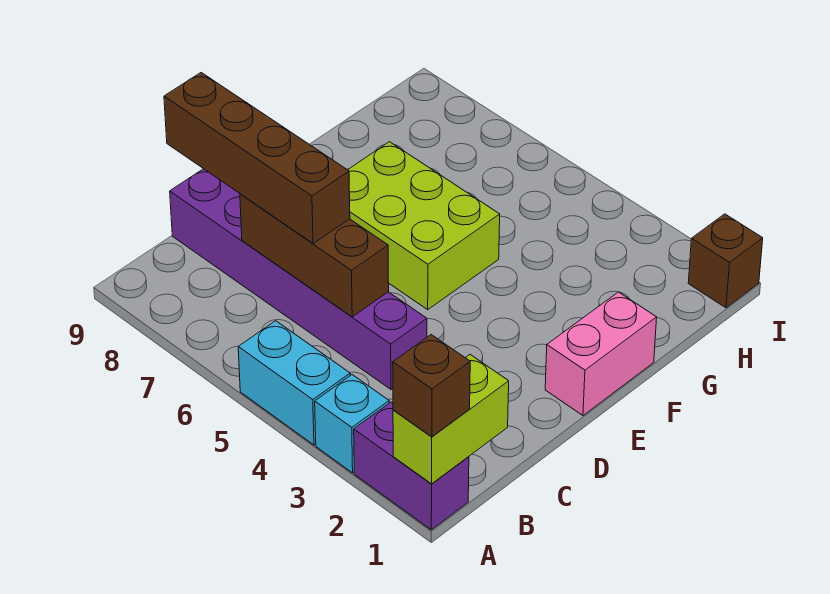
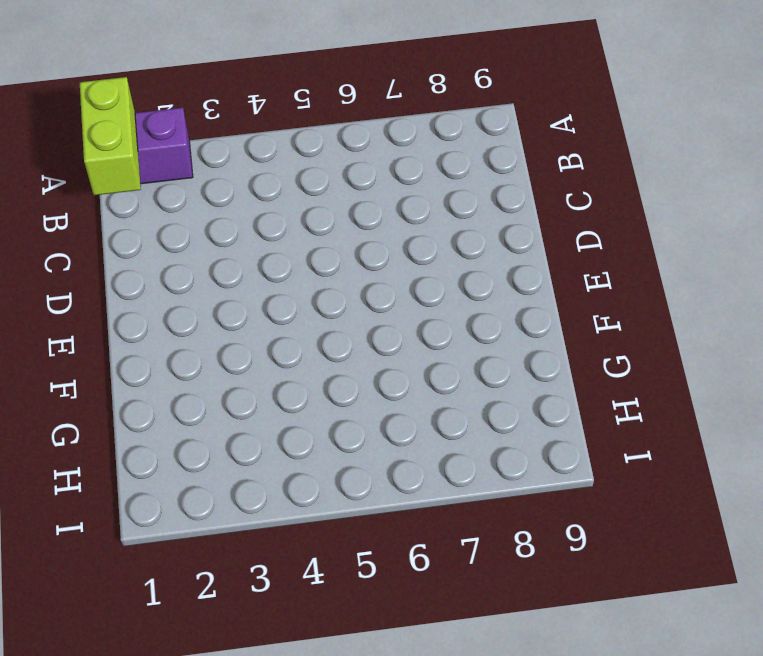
none -> cyan 1x1 brick [315,375,389,473]
none -> cyan 1x2 brick [238,321,350,445]

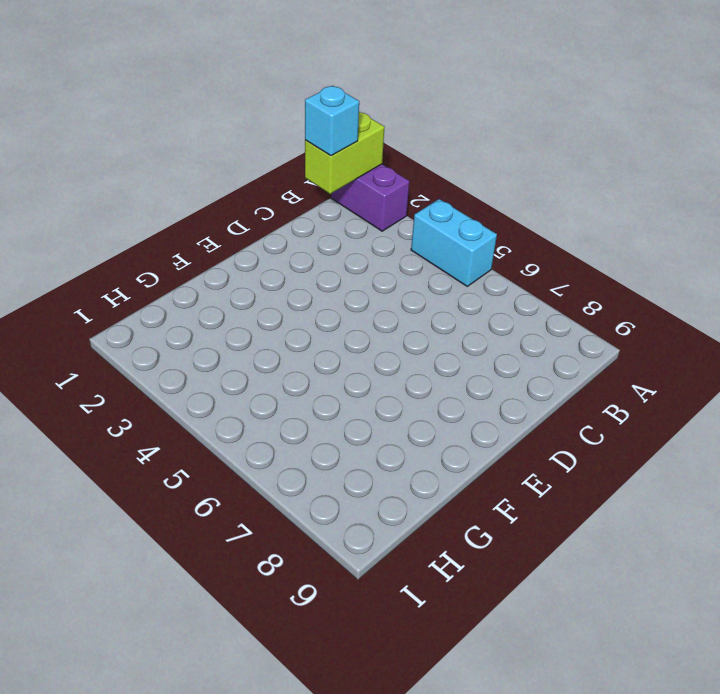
cyan 1x1 brick [305,86,359,156] -> cyan 1x1 brick moved to [315,375,389,473]
none -> purple 1x6 brick [170,169,427,389]
none -> pink 1x2 brick [545,292,657,415]

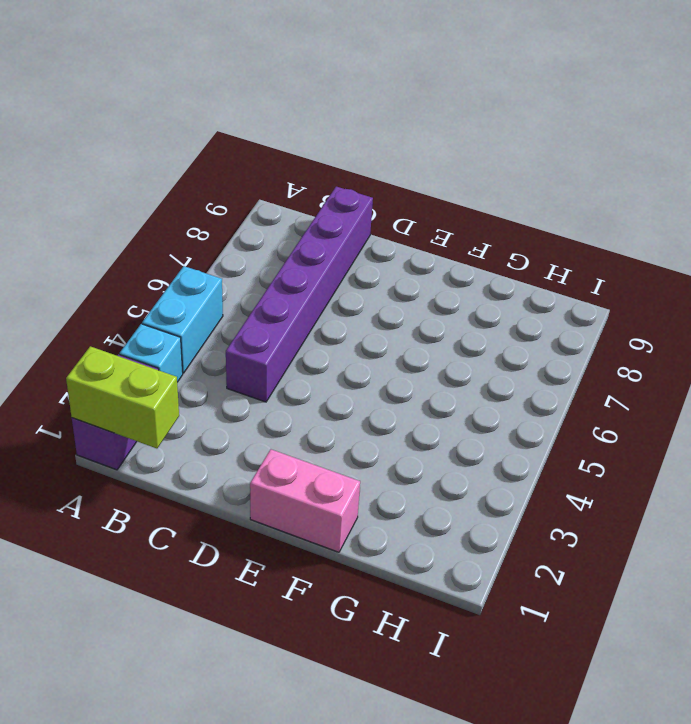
none -> lime 2x3 brick [348,142,500,310]
none -> brown 1x1 brick [688,214,763,308]

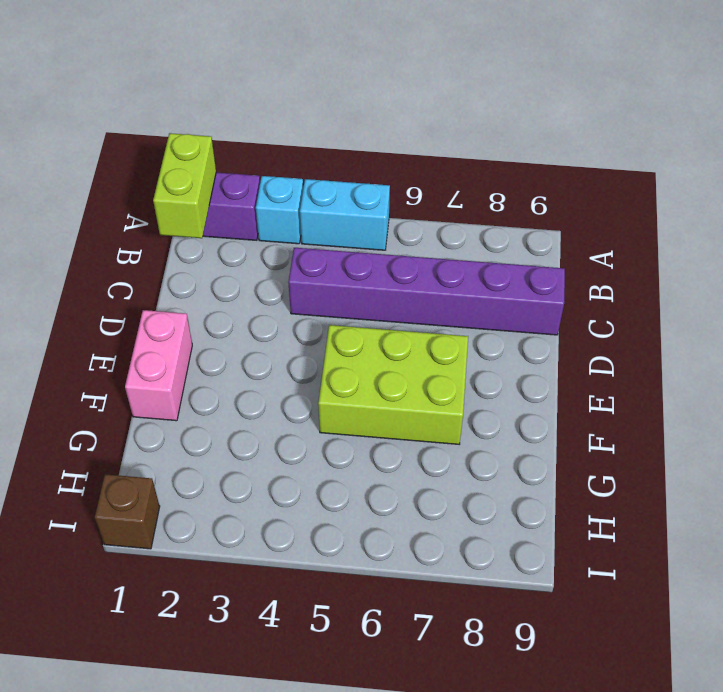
none -> brown 1x3 brick [240,194,389,317]
none -> brown 1x1 brick [393,335,470,437]

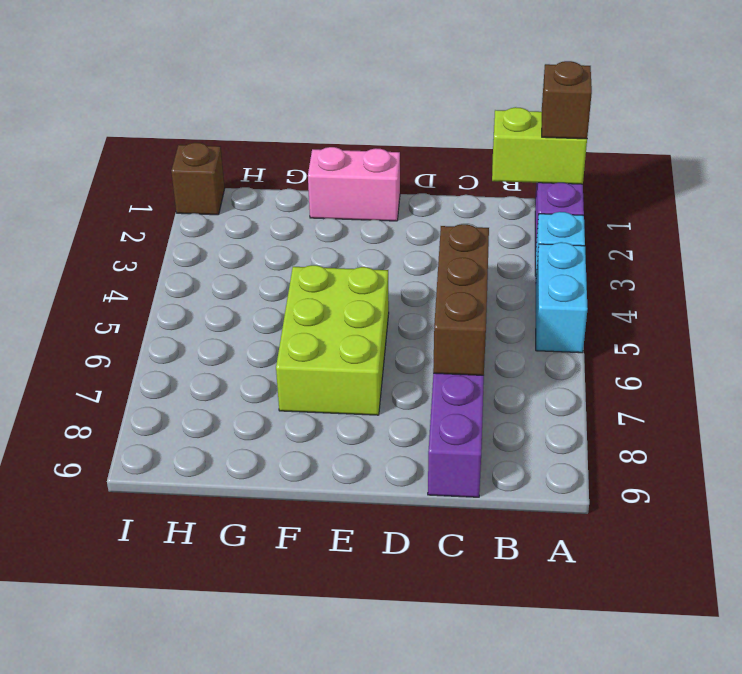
none -> brown 1x4 brick [164,73,350,244]

